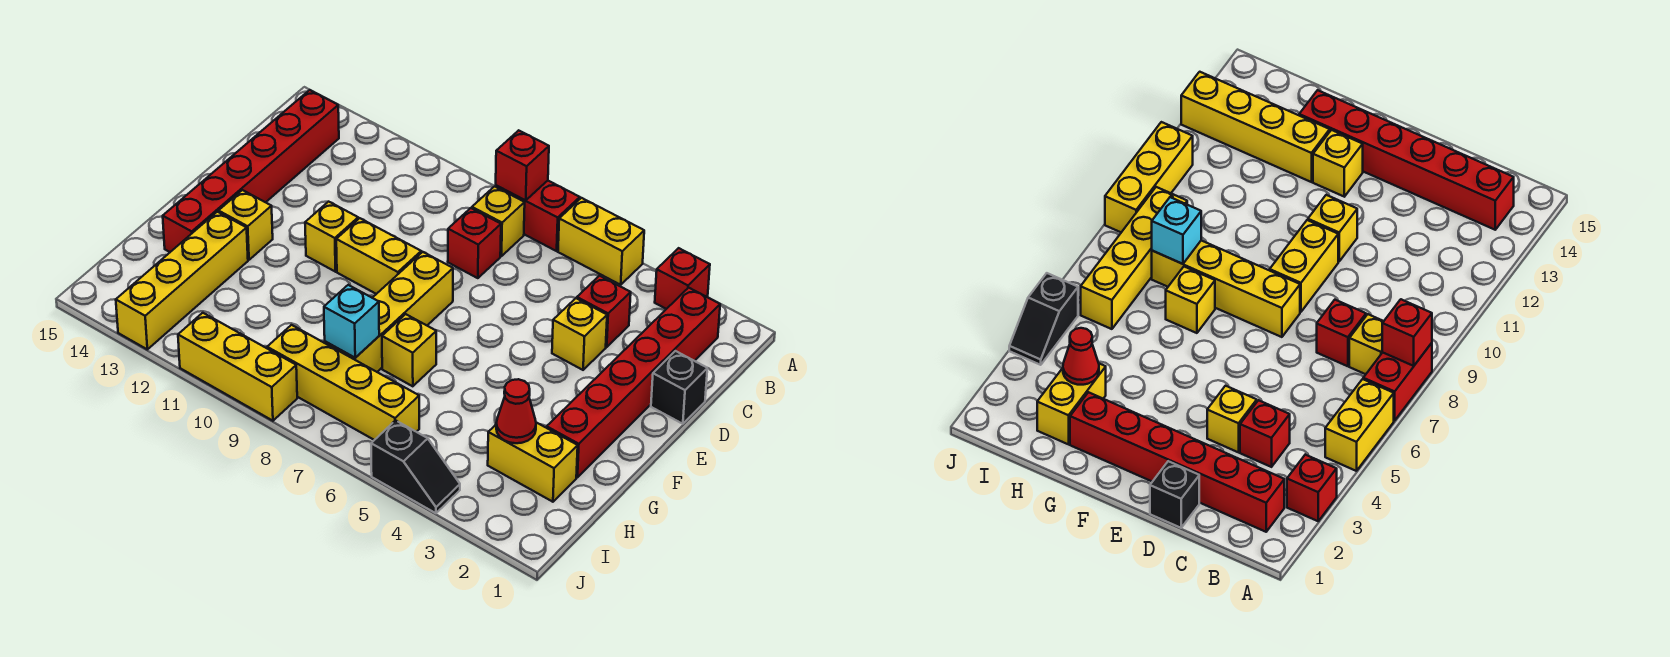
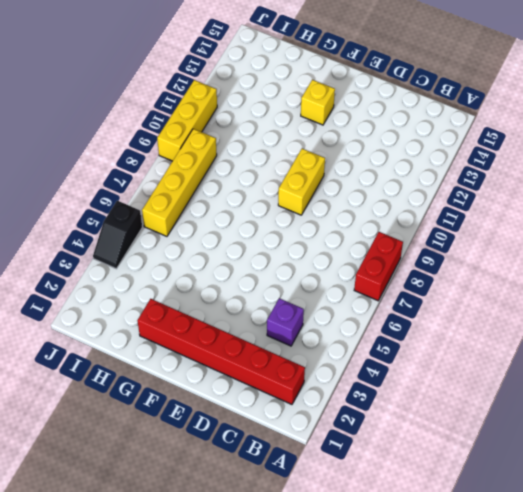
purple 1x1 brick [267,298,304,346] -> red 1x1 brick [577,276,631,347]
none -> red 1x1 brick [655,248,710,309]
none -> yellow 1x2 brick [558,198,644,285]
none -> yellow 1x1 brick [472,186,525,256]

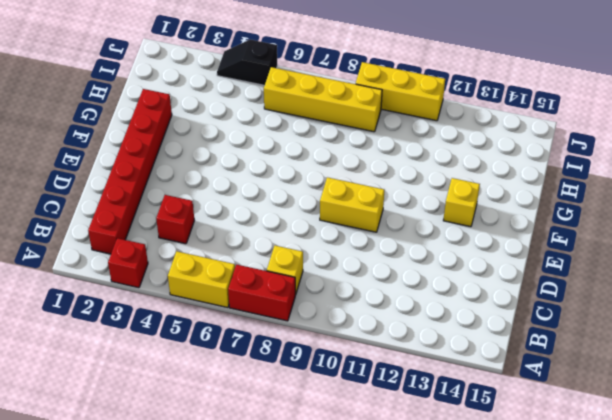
none -> red 1x6 brick [163,90,339,252]
none -> red 1x1 brick [448,208,501,278]
none -> black 1x1 brick [651,351,707,424]

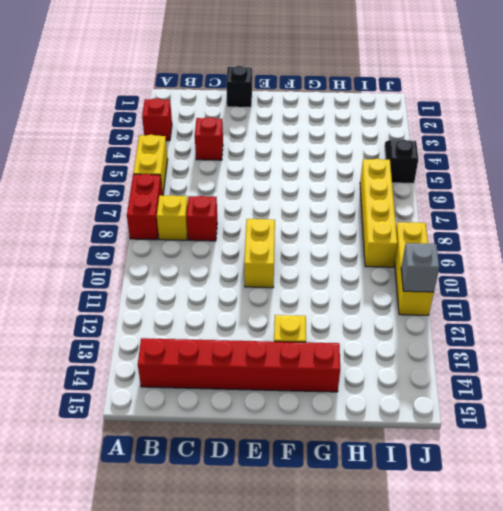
grey 1x1 brick [401,243,439,292] -> none
none -> red 1x6 brick [547,288,720,477]
none -> yellow 1x1 brick [552,298,607,370]
none -> yellow 1x4 brick [325,252,453,372]

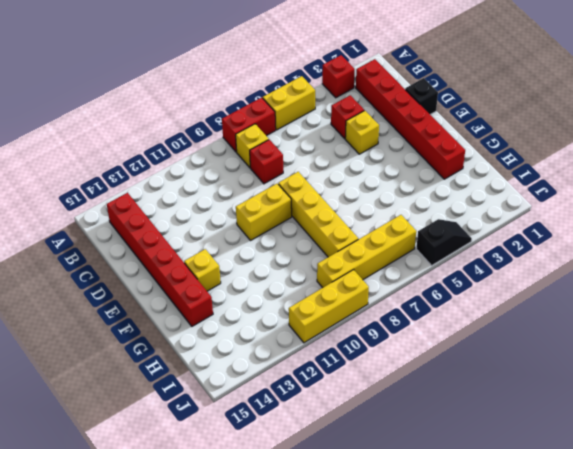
none -> yellow 1x1 brick [305,202,358,272]
none -> yellow 1x1 brick [382,314,436,386]
none -> yellow 1x4 brick [116,212,248,349]

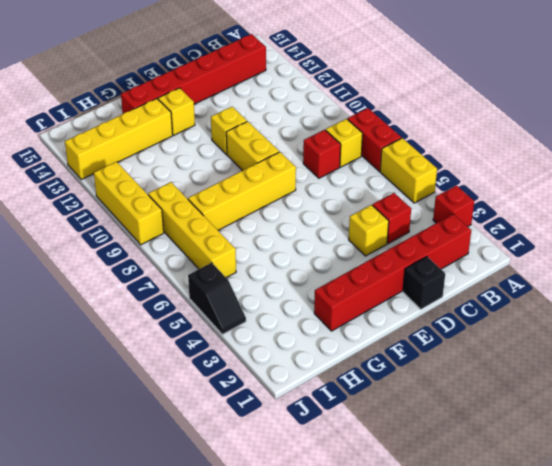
none -> yellow 1x1 brick [382,314,436,386]
none -> yellow 1x2 brick [488,422,578,502]
none -> red 1x1 brick [496,130,549,200]

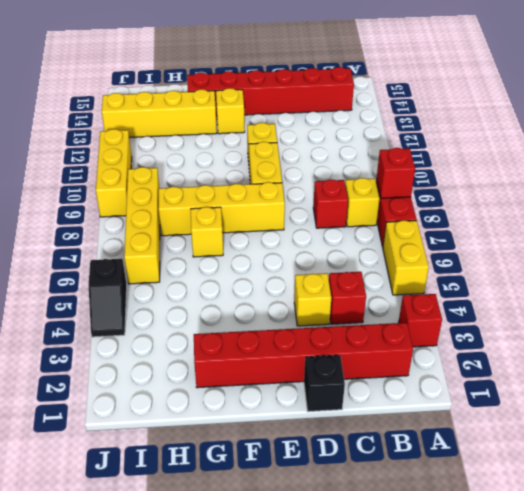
none -> yellow 1x2 brick [488,422,578,502]
none -> red 1x1 cone [496,379,536,443]
none -> cyan 1x1 brick [324,285,379,358]

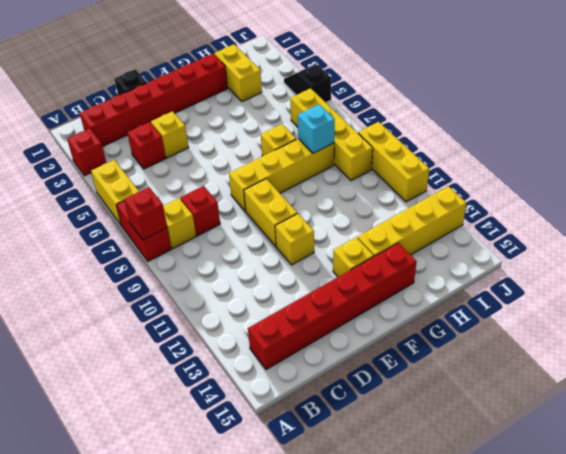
none -> red 1x1 cone [496,379,536,443]

